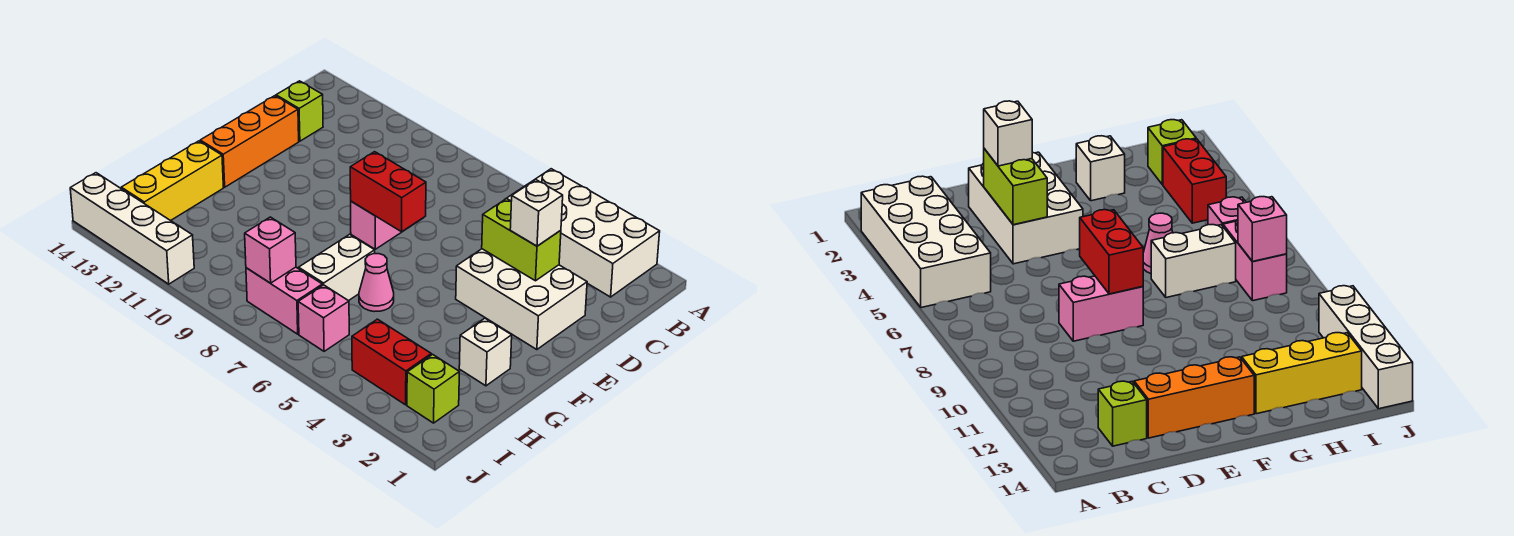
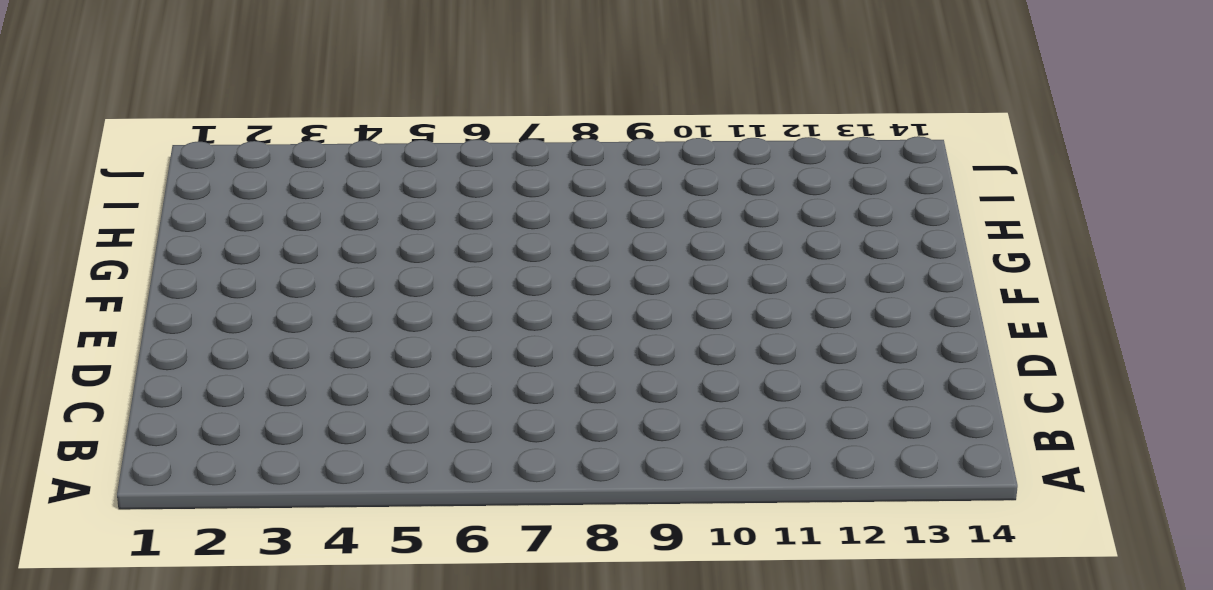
none -> white 2x4 brick [506,169,660,297]
none -> lime 1x1 brick [276,81,323,141]
none -> white 2x3 brick [456,249,587,350]

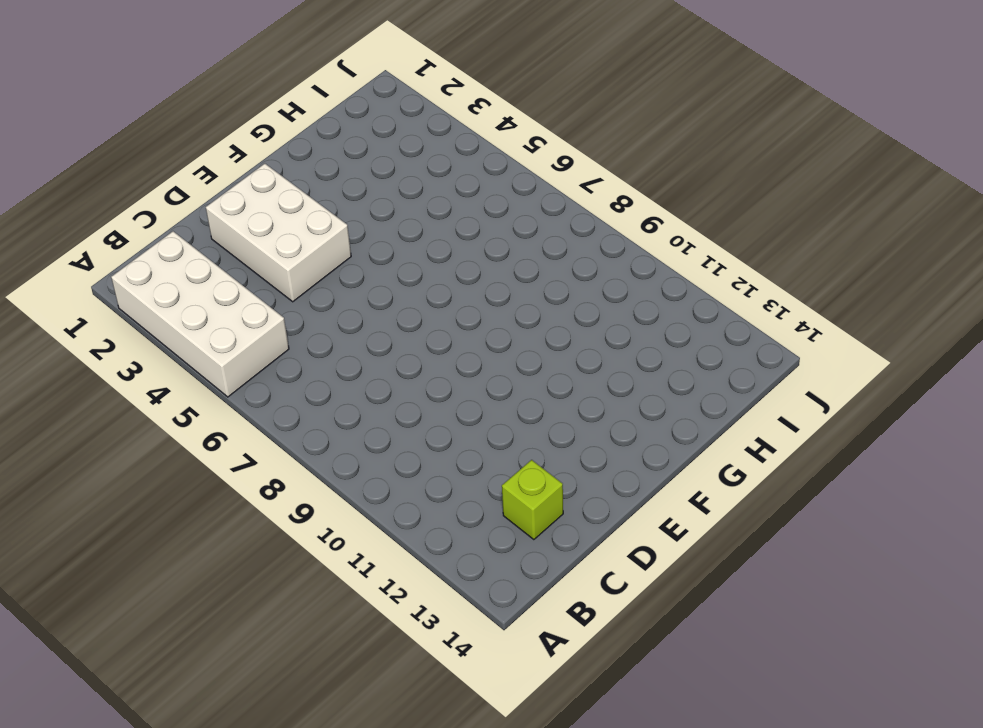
none -> pink 1x2 brick [351,201,423,249]
none -> orange 1x3 brick [200,96,299,187]
none -> white 1x1 brick [459,318,512,386]

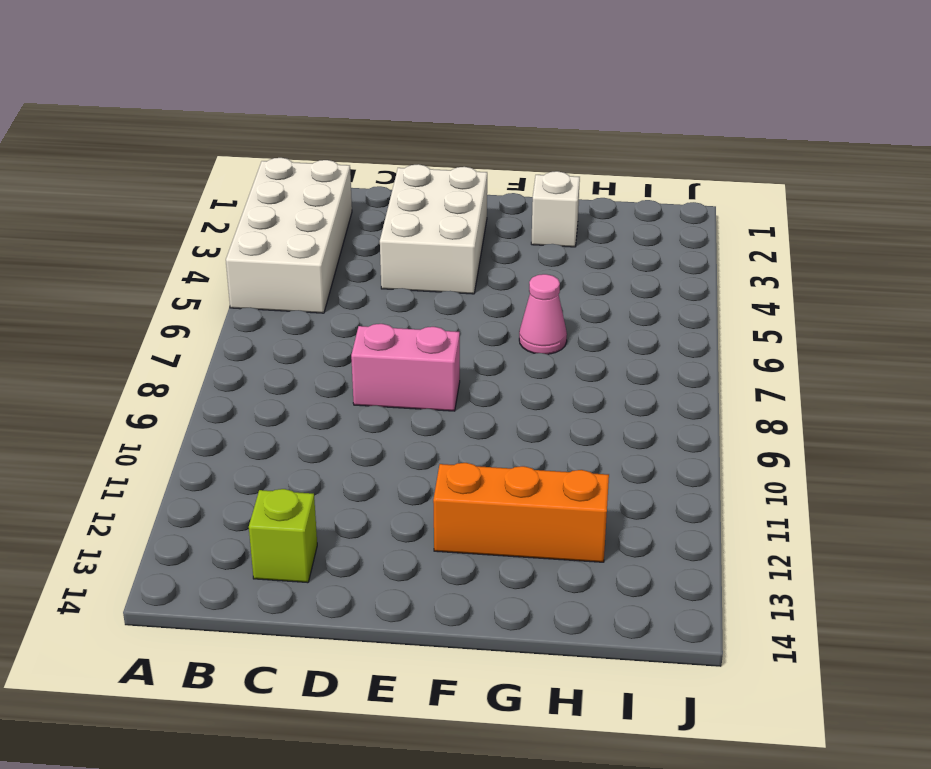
orange 1x3 brick [433,463,609,562] -> orange 1x3 brick moved to [200,96,299,187]
none -> white 1x2 brick [299,234,375,301]
none -> yellow 1x3 brick [121,141,223,221]
none -> lime 1x1 brick [407,354,459,423]

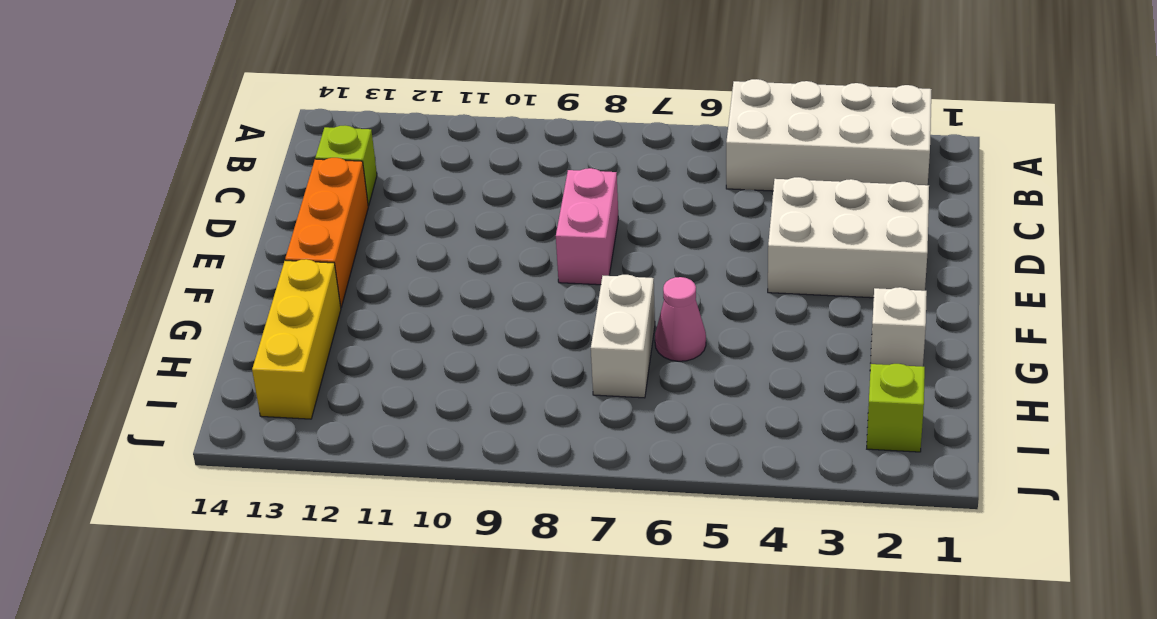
none -> red 1x2 brick [352,319,431,405]
none -> pink 1x1 brick [298,285,349,351]
none -> pink 1x2 brick [246,267,322,334]

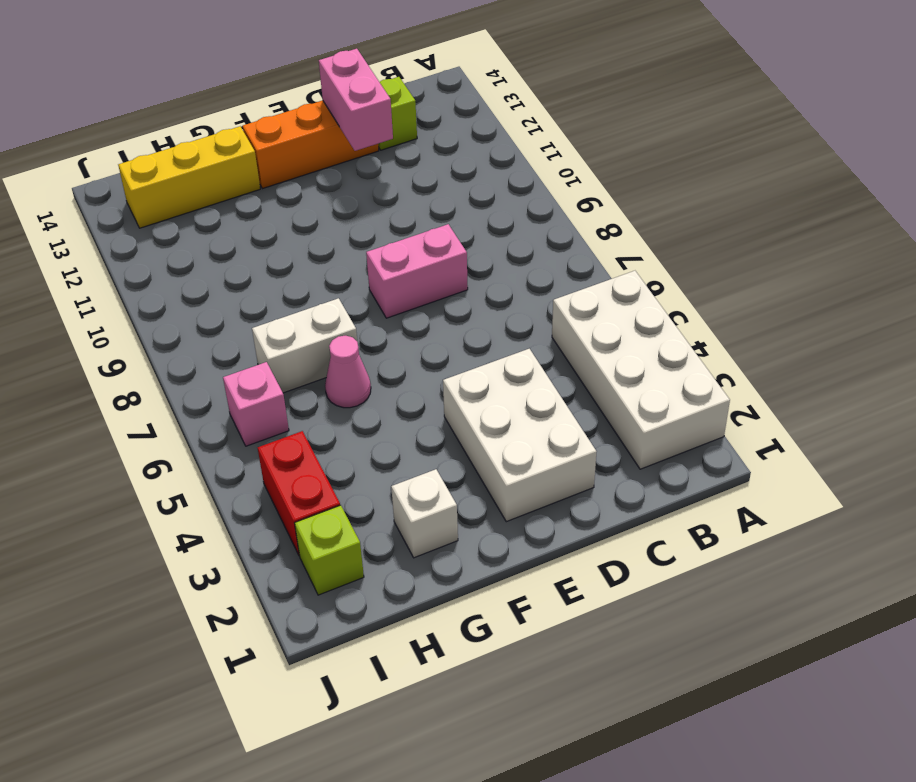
pink 1x2 brick [319,49,393,151] -> pink 1x2 brick moved to [246,267,322,334]
none -> white 1x4 brick [70,173,194,284]
none -> lime 1x2 brick [482,199,561,281]
none -> red 1x2 brick [350,152,426,232]

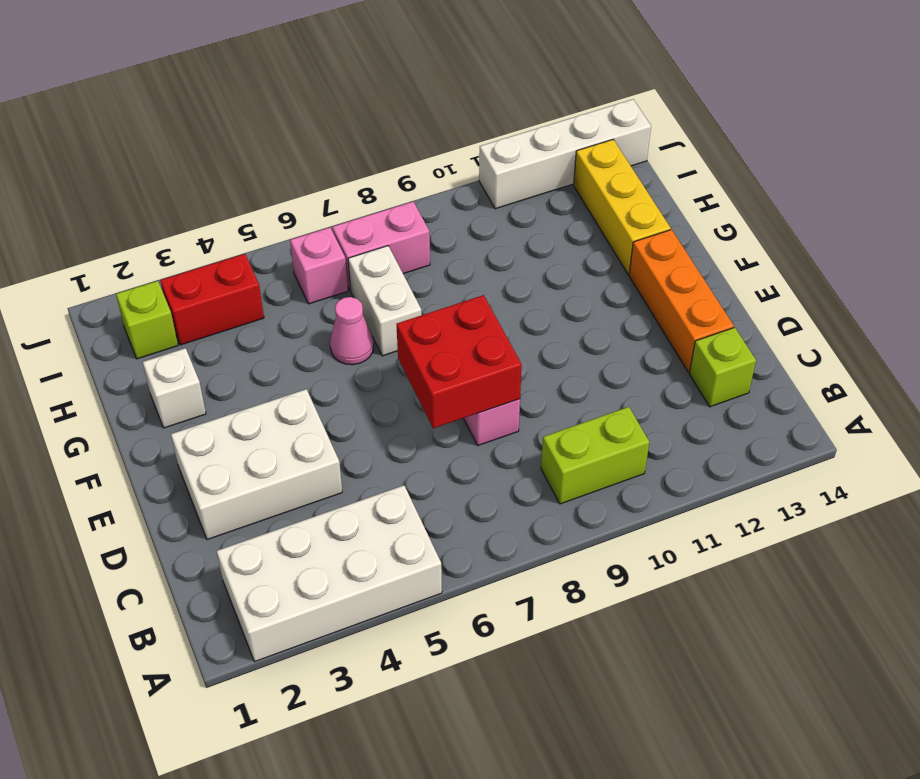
lime 1x2 brick [541,407,649,504] -> lime 1x2 brick moved to [482,199,561,281]
red 2x2 brick [396,295,522,428] -> red 1x2 brick [350,152,426,232]
none -> pink 1x1 brick [245,217,296,283]
none -> white 1x1 brick [510,180,563,246]

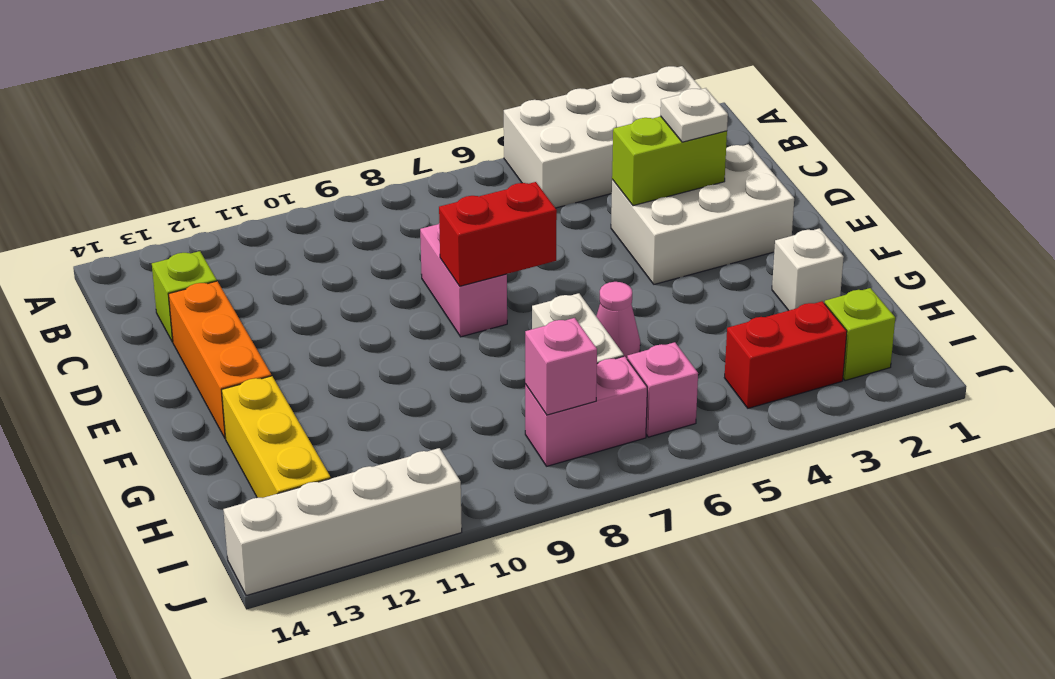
white 1x1 plate [661,88,728,142] -> white 1x1 brick [510,180,563,246]

